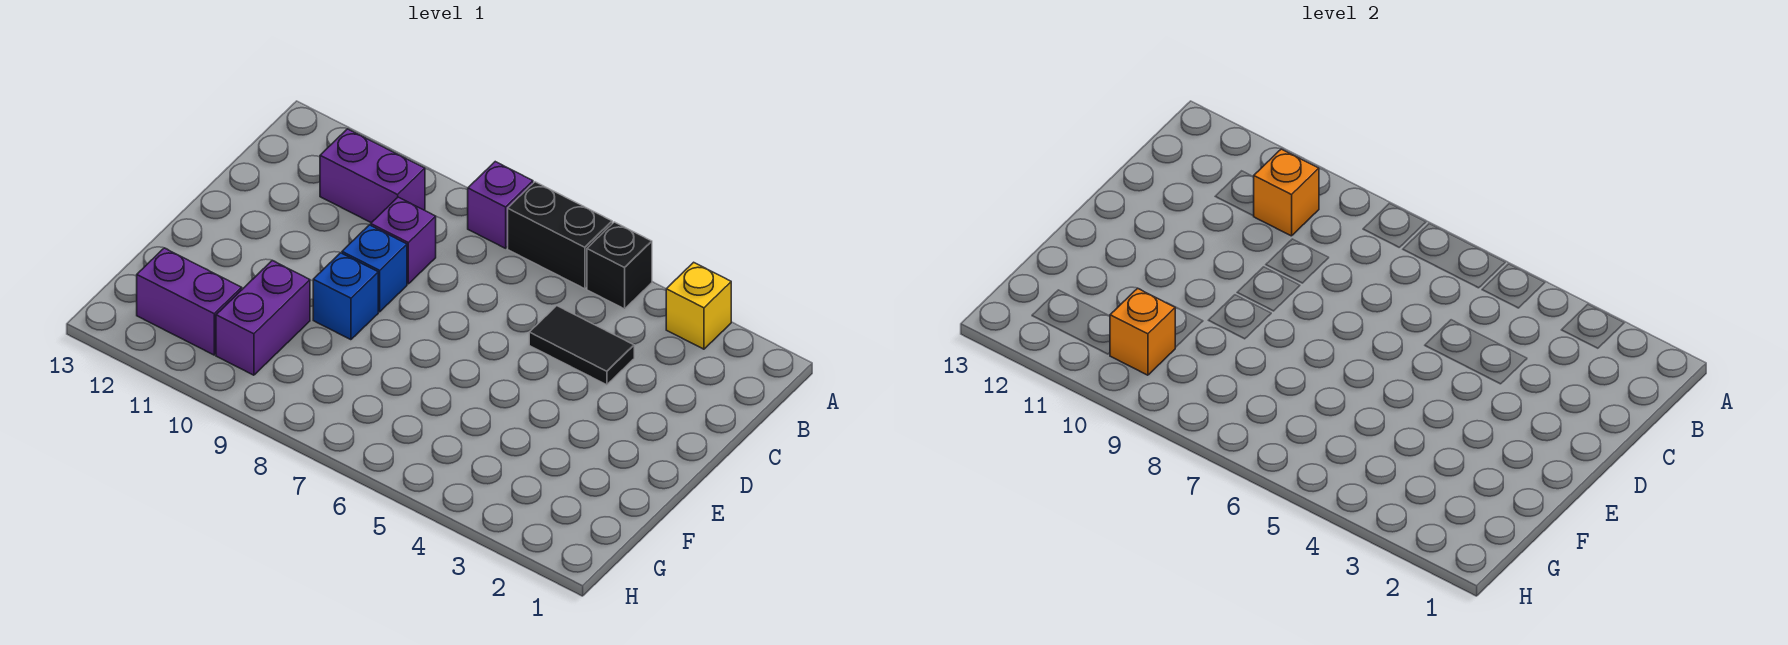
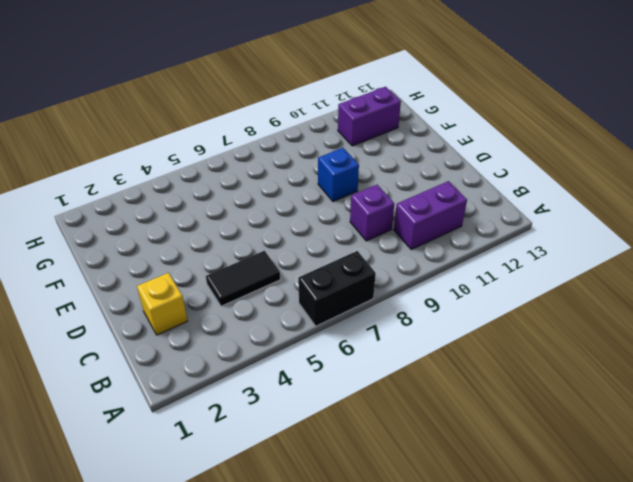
yellow 1x1 brick [137,273,188,335] -> yellow 1x1 brick moved to [666,262,731,349]
none -> black 1x1 brick [587,222,652,309]
none -> purple 1x1 brick [468,162,533,248]
none -> blue 1x1 brick [342,225,407,312]

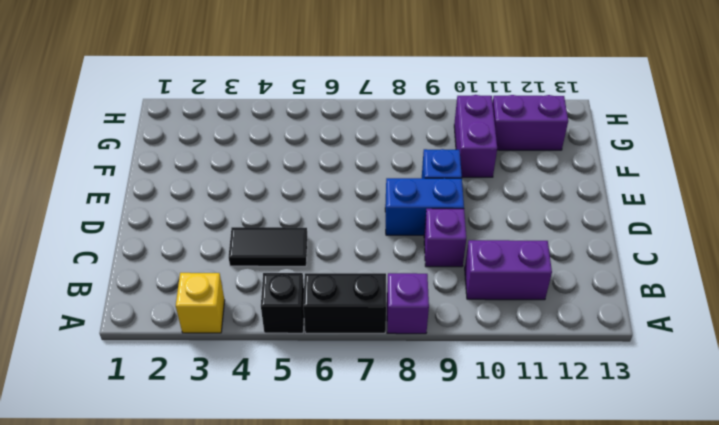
blue 1x2 brick [385,178,464,235] -> blue 1x1 brick [342,225,407,312]
none -> orange 1x1 brick [1254,149,1319,236]
none -> orange 1x1 brick [1110,288,1175,375]

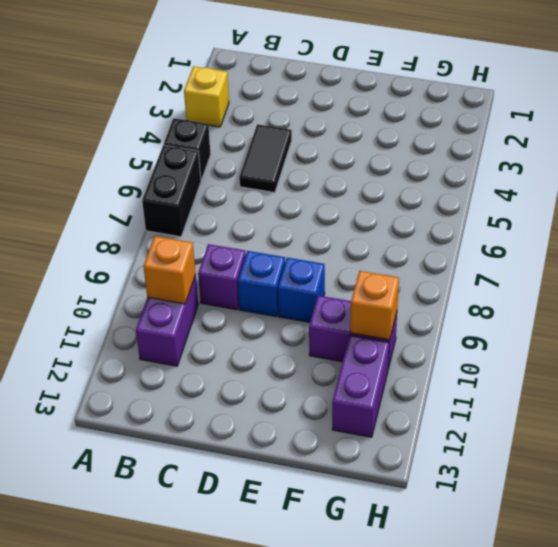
none -> purple 1x1 brick [468,162,533,248]

